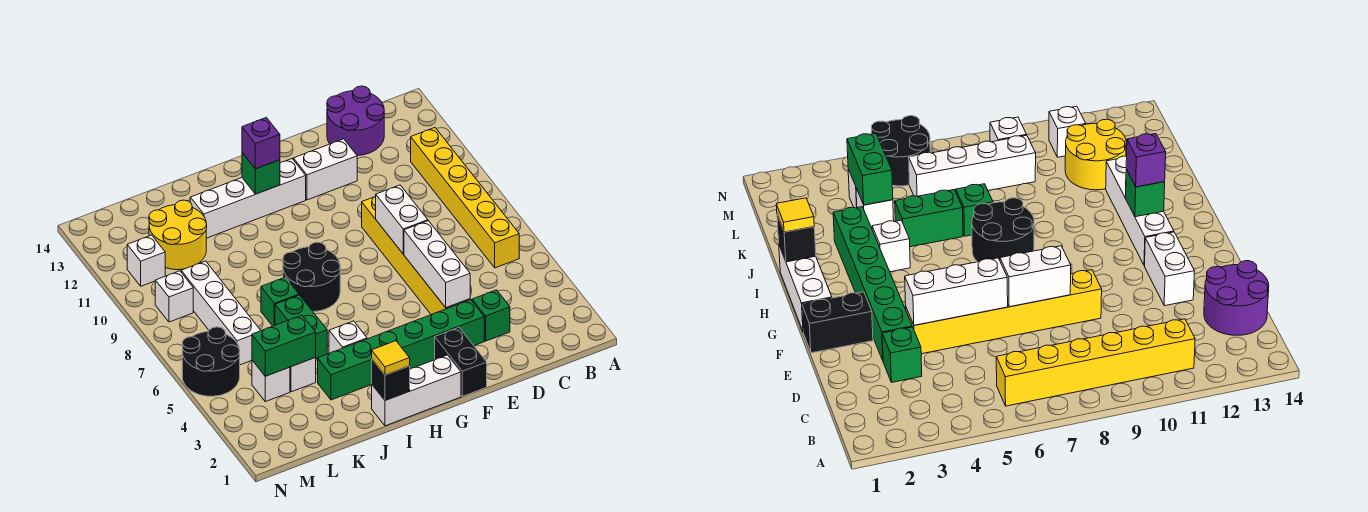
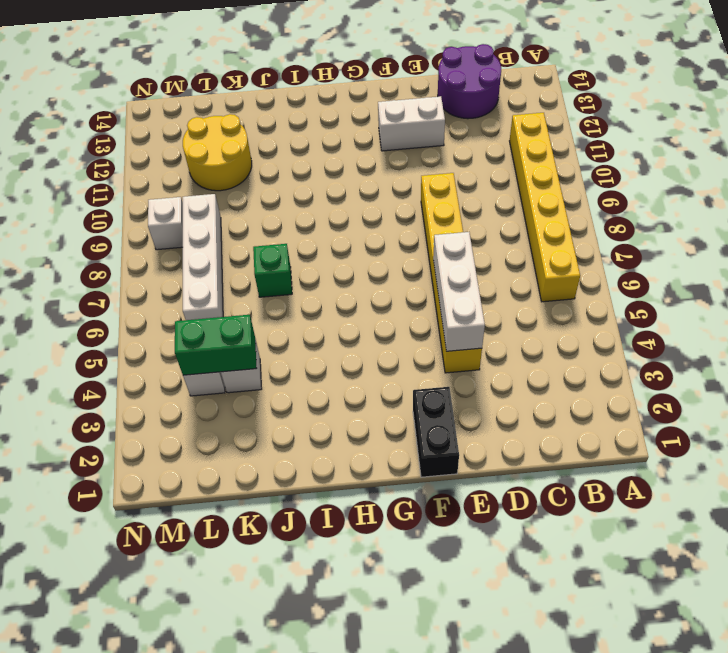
none -> green 1x1 brick [472,290,510,341]
none -> green 1x6 brick [318,300,484,400]
none -> white 1x3 brick [372,355,461,426]

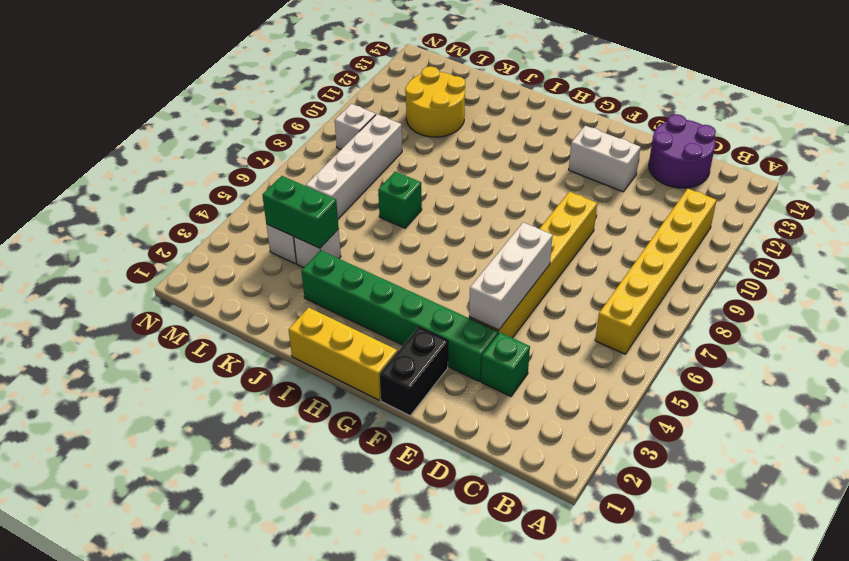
yellow 1x3 brick [289,307,397,400] -> white 1x3 brick [372,355,461,426]
none -> white 1x4 brick [190,159,306,238]
none -> black 2x2 round brick [283,242,340,312]
none -> white 1x1 brick [329,321,367,353]

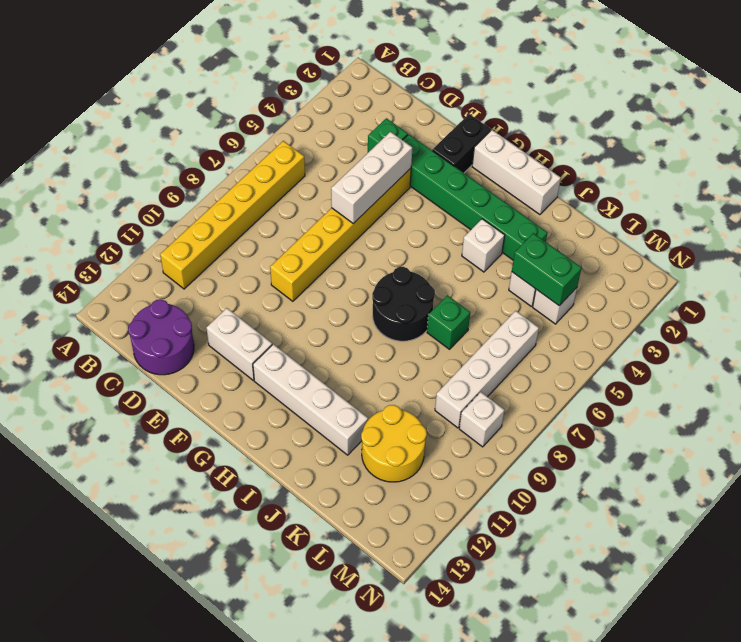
none -> green 1x2 brick [275,295,327,359]
none -> black 2x2 round brick [182,327,240,396]
none -> white 1x1 brick [127,235,165,286]

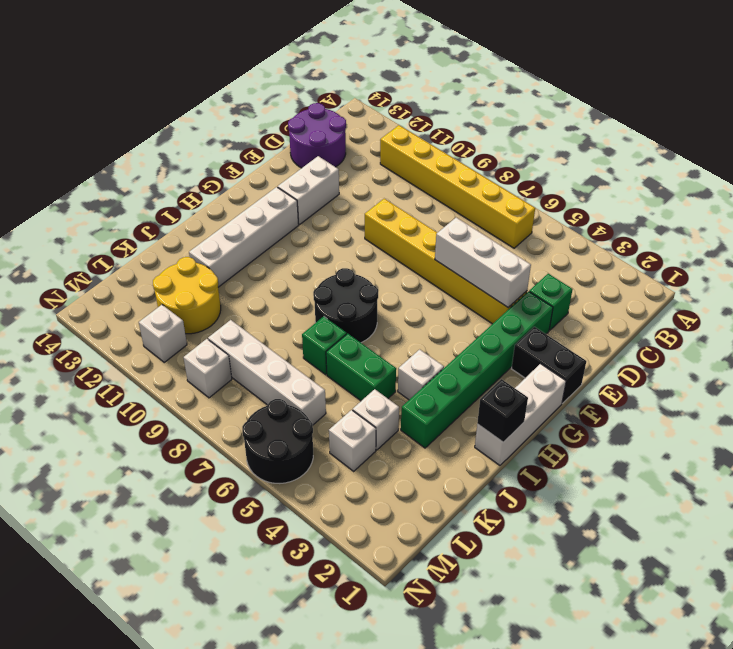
none -> white 1x2 brick [376,185,428,254]
none -> green 1x1 brick [242,153,280,194]
none -> green 1x2 brick [252,315,316,376]

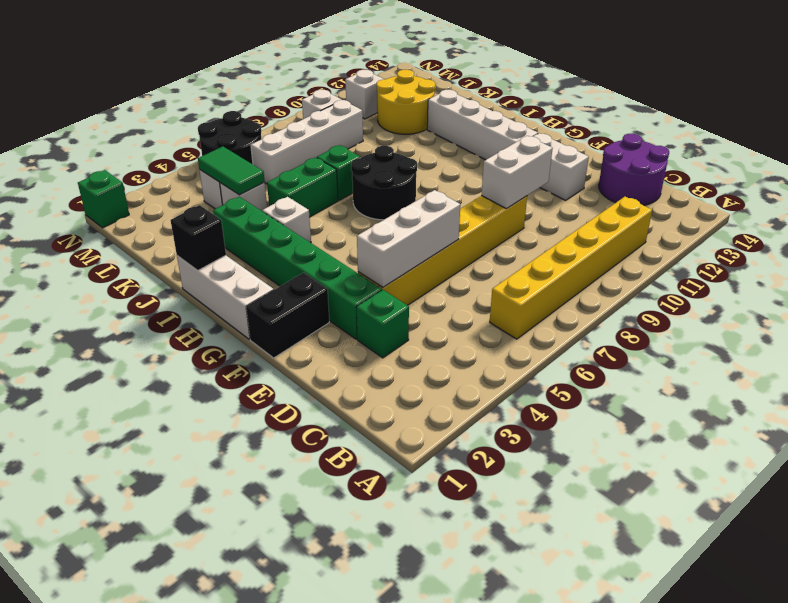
white 1x2 brick [481,136,553,209] -> white 1x2 brick moved to [376,185,428,254]
green 1x2 tile [198,146,265,195] -> green 1x2 brick [252,315,316,376]
green 1x1 brick [78,170,129,228] -> green 1x1 brick moved to [242,153,280,194]
none -> purple 1x1 brick [242,118,280,169]
none -> yellow 1x1 tile [372,341,410,375]

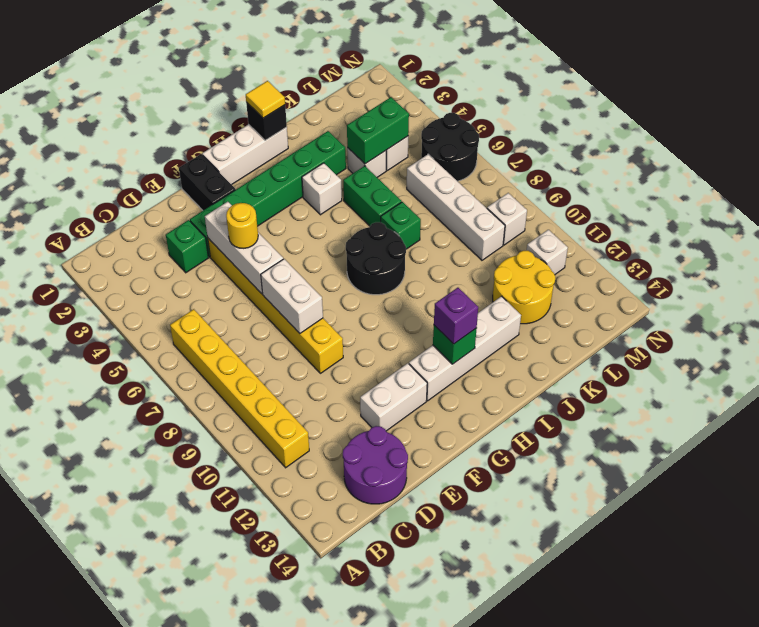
yellow 1x1 round brick [226,203,258,248] -> none

